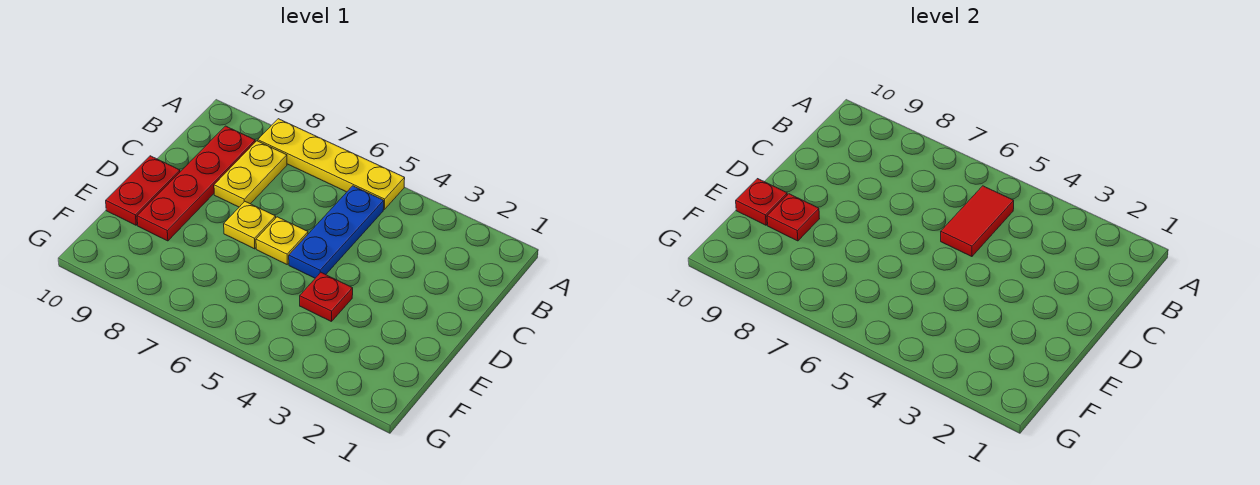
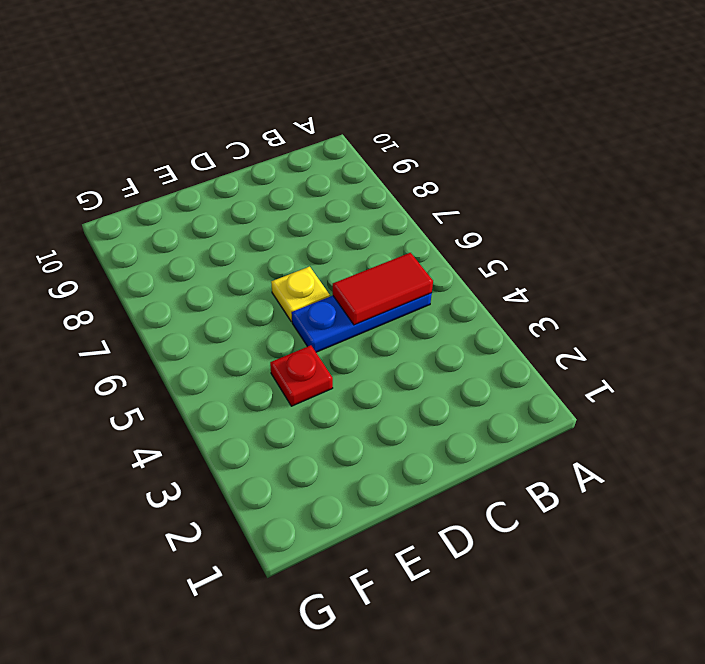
none -> yellow 1x4 plate [258,119,405,209]
none -> yellow 1x2 plate [214,141,287,207]

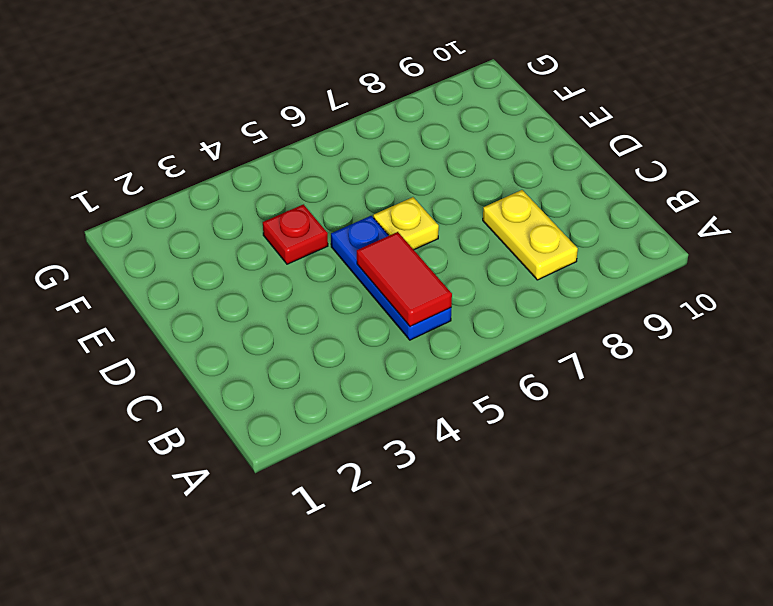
none -> yellow 1x4 plate [258,119,405,209]
none -> red 1x4 plate [137,126,255,241]

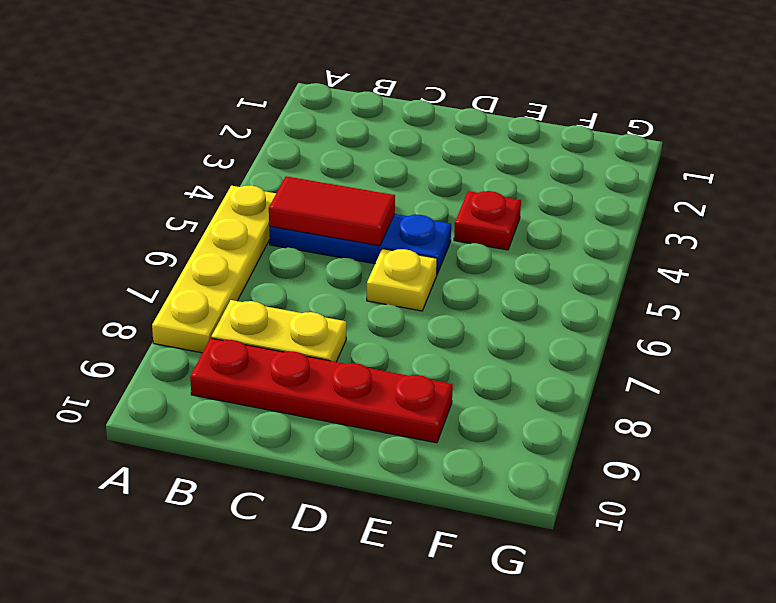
none -> yellow 1x1 plate [224,202,276,249]
none -> red 1x2 plate [106,156,180,225]

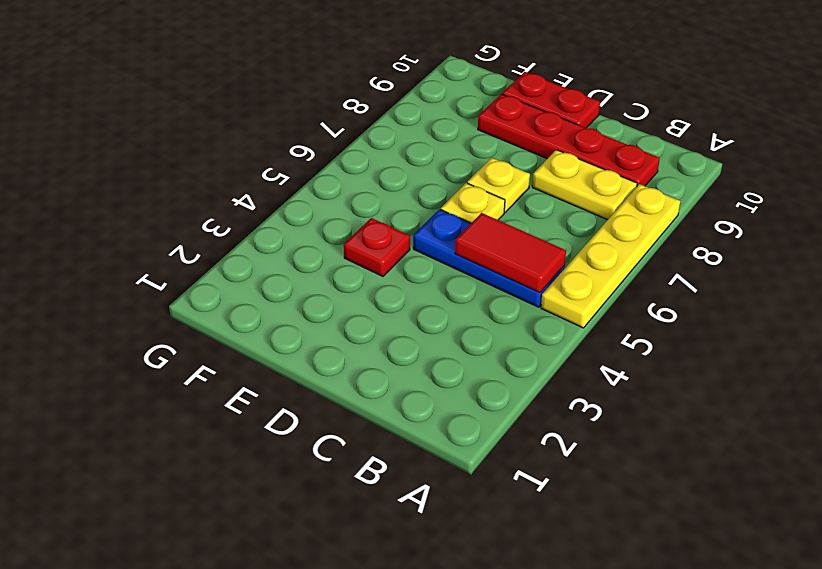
none -> red 1x1 plate [767,194,820,241]
none -> red 1x1 plate [736,179,787,225]

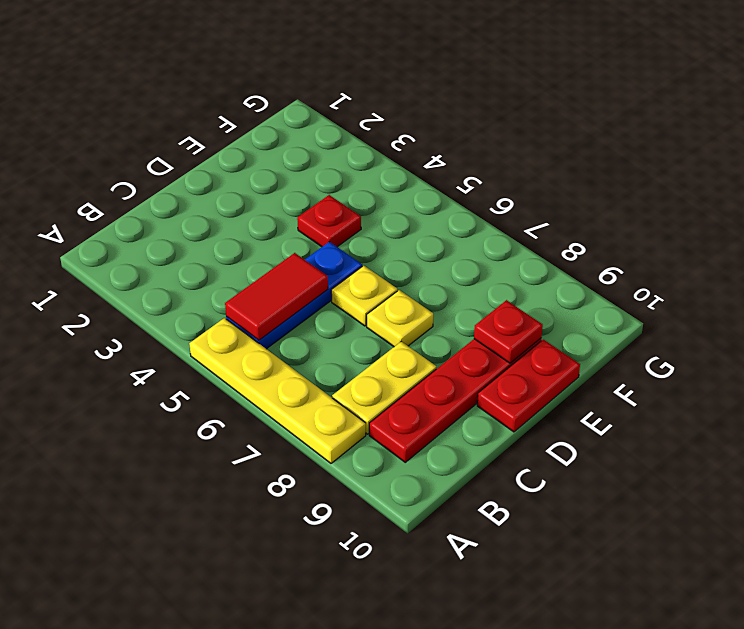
none -> red 1x1 plate [736,179,787,225]

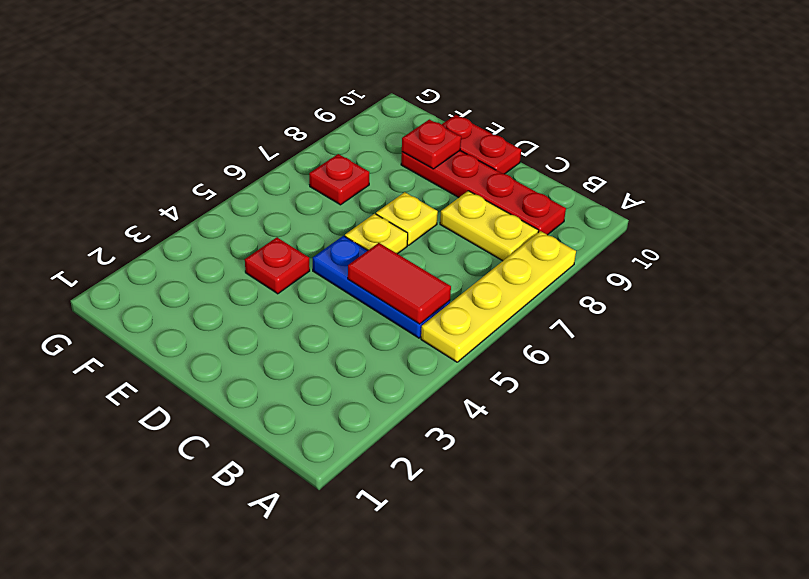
red 1x1 plate [309,154,369,205] -> red 1x1 plate moved to [736,179,787,225]

